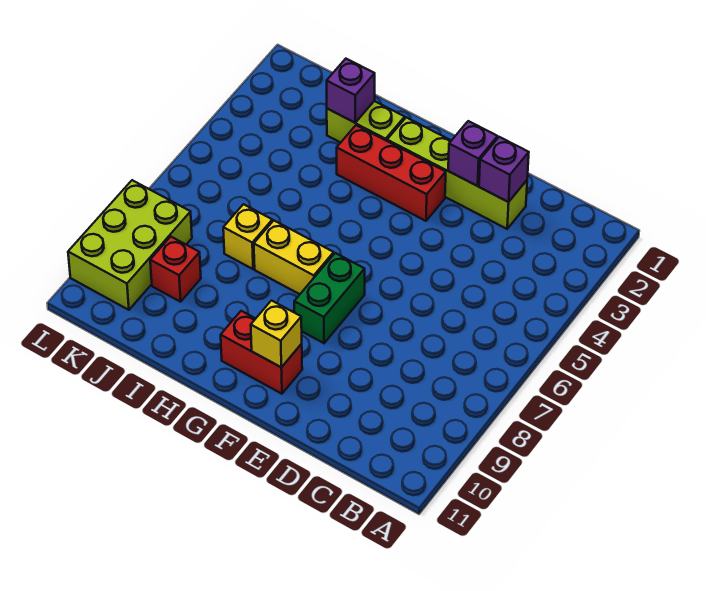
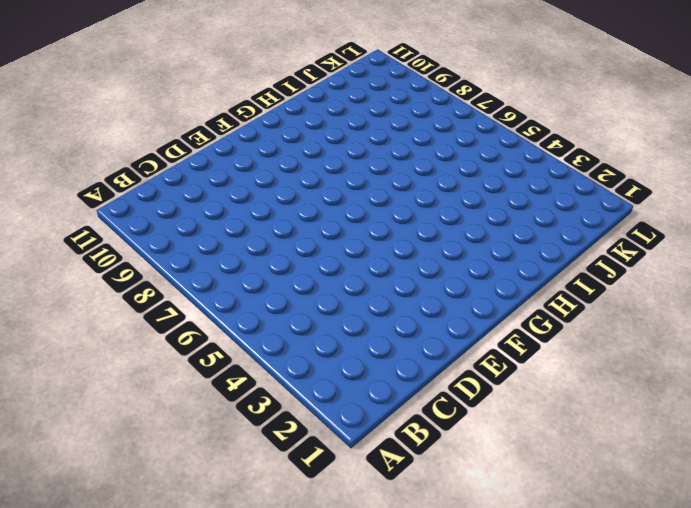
none -> lime 1x4 brick [387,117,527,229]
none -> red 1x3 brick [337,125,446,221]
none -> green 1x2 brick [294,253,365,343]

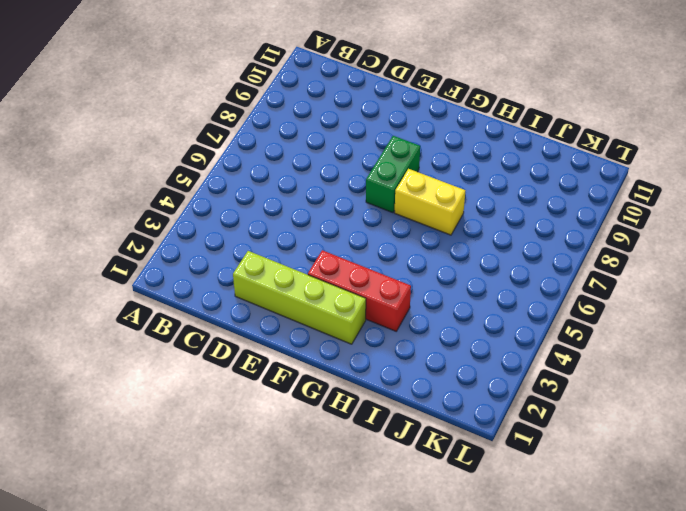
none -> red 1x2 brick [221,311,302,394]
none -> lime 1x2 brick [327,101,405,143]
none -> yellow 1x1 brick [223,204,272,269]

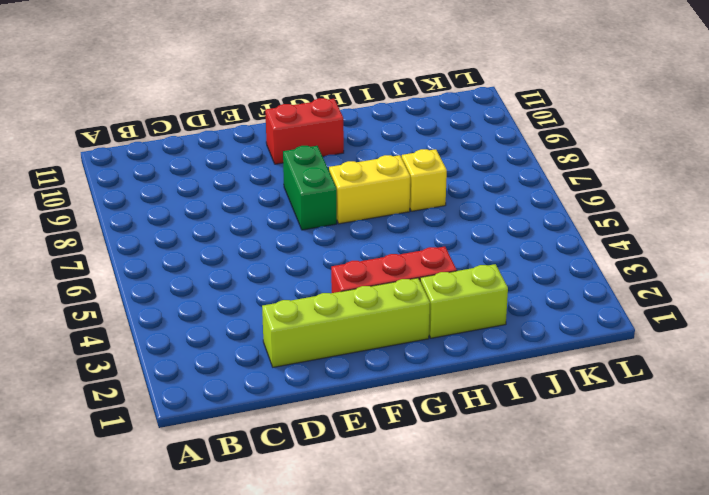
none -> red 1x1 brick [150,237,201,302]
none -> lime 2x3 brick [68,180,192,310]
none -> purple 1x1 brick [479,137,529,202]

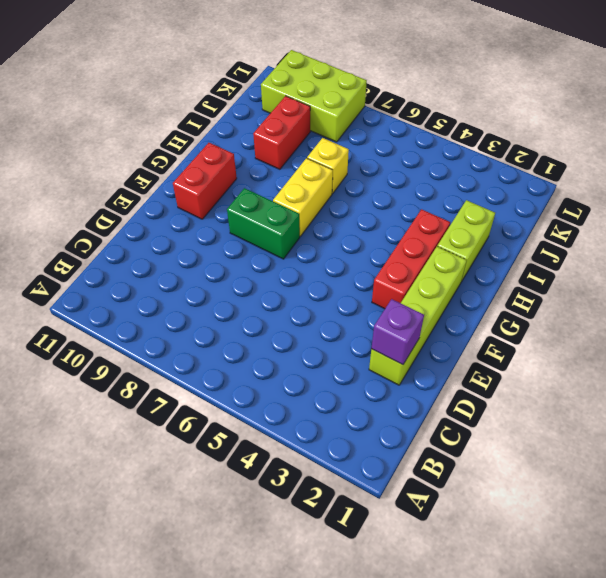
red 1x2 brick [253,96,310,169] -> red 1x1 brick [150,237,201,302]
none -> purple 1x1 brick [448,121,498,186]
none -> yellow 1x1 brick [251,301,302,367]
none -> purple 1x1 brick [327,59,375,123]

